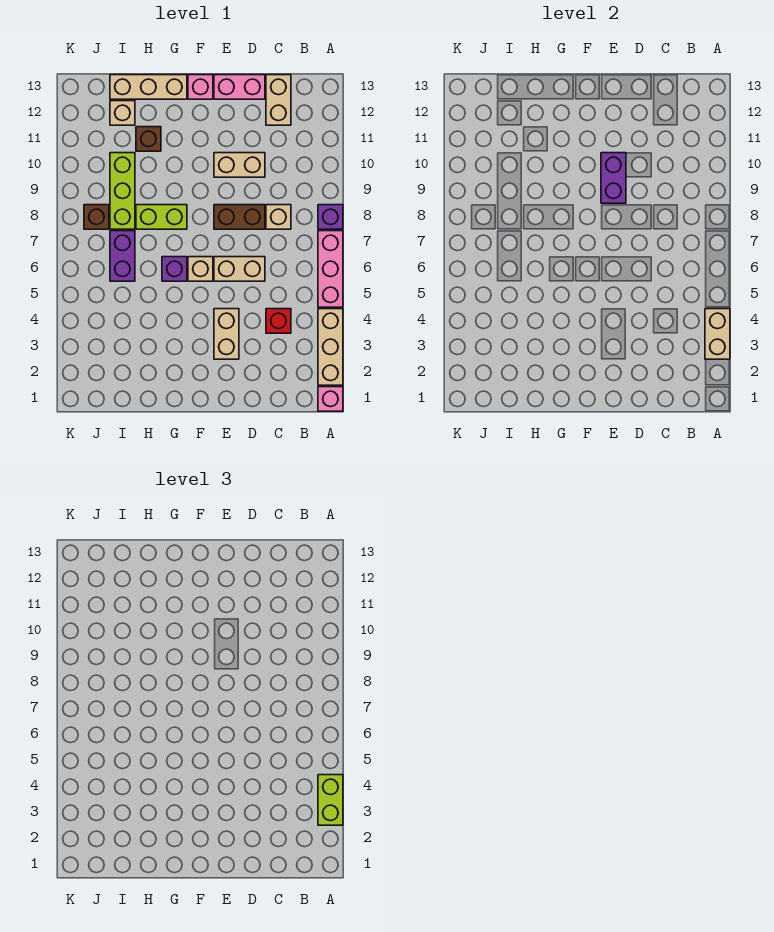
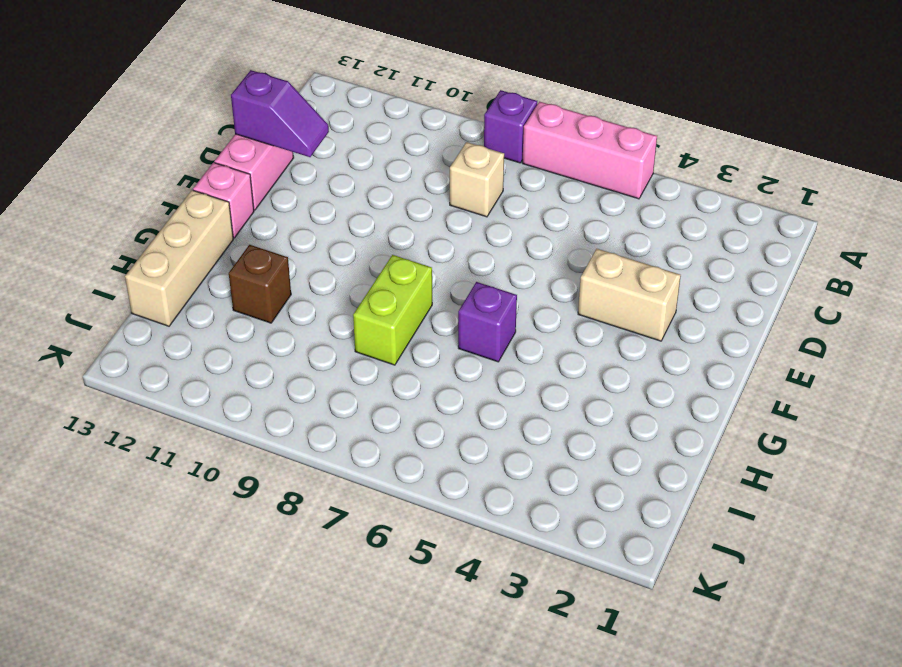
purple 1x2 slope [231,70,329,157] -> none
none -> pink 1x1 brick [318,387,343,411]
none -> tan 1x3 brick [318,309,343,385]
none -> red 1x1 brick [266,309,291,333]

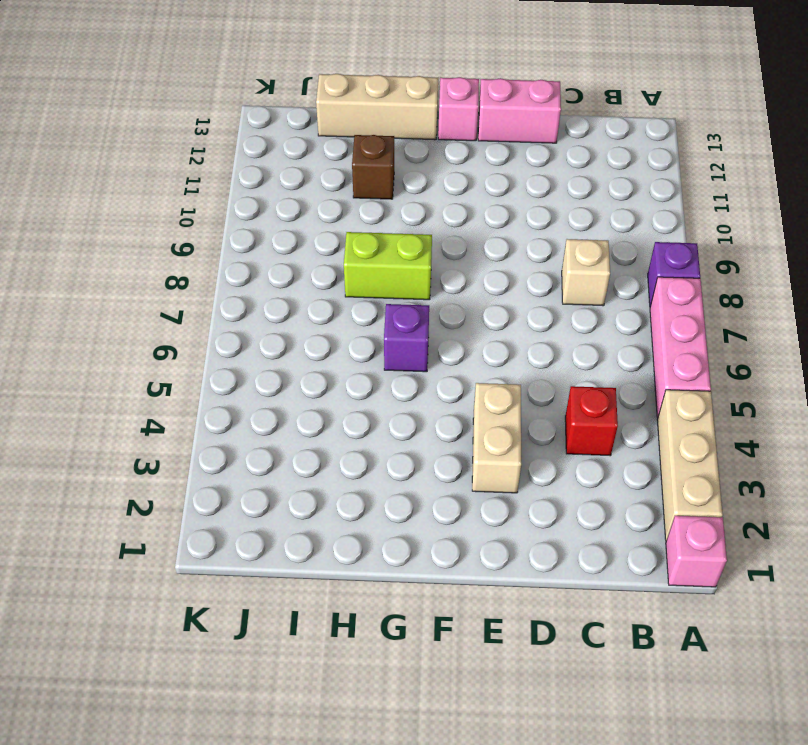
none -> tan 1x2 brick [266,75,291,125]
none -> tan 1x2 brick [214,257,265,281]
none -> brown 1x2 brick [214,205,265,229]

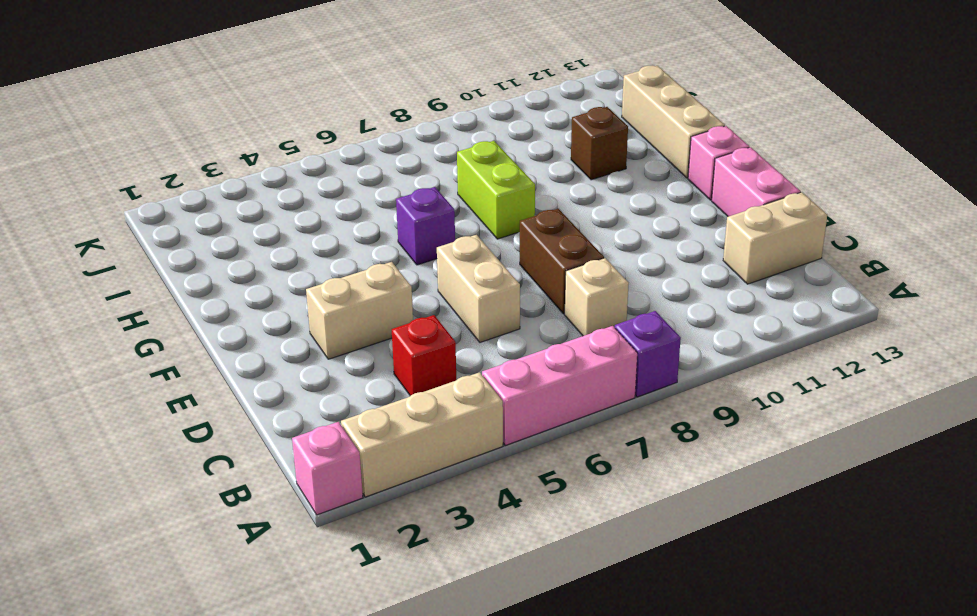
none -> tan 1x2 brick [214,153,265,177]
none -> tan 1x1 brick [188,257,213,281]
none -> purple 1x2 brick [110,231,135,281]

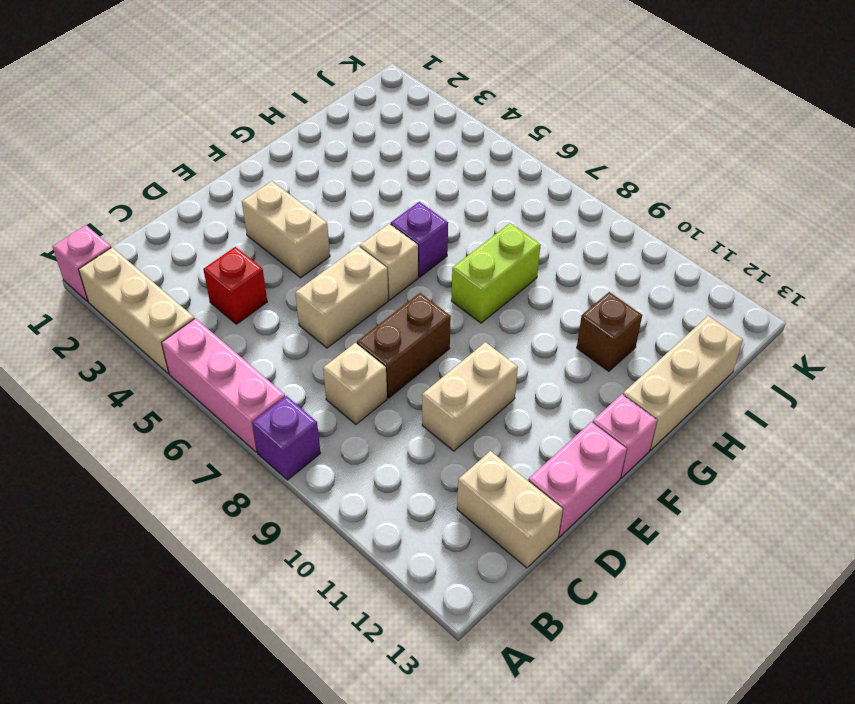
none -> purple 1x2 brick [110,231,135,281]
none -> lime 1x3 brick [110,153,135,229]
none -> tan 1x1 brick [110,101,135,125]

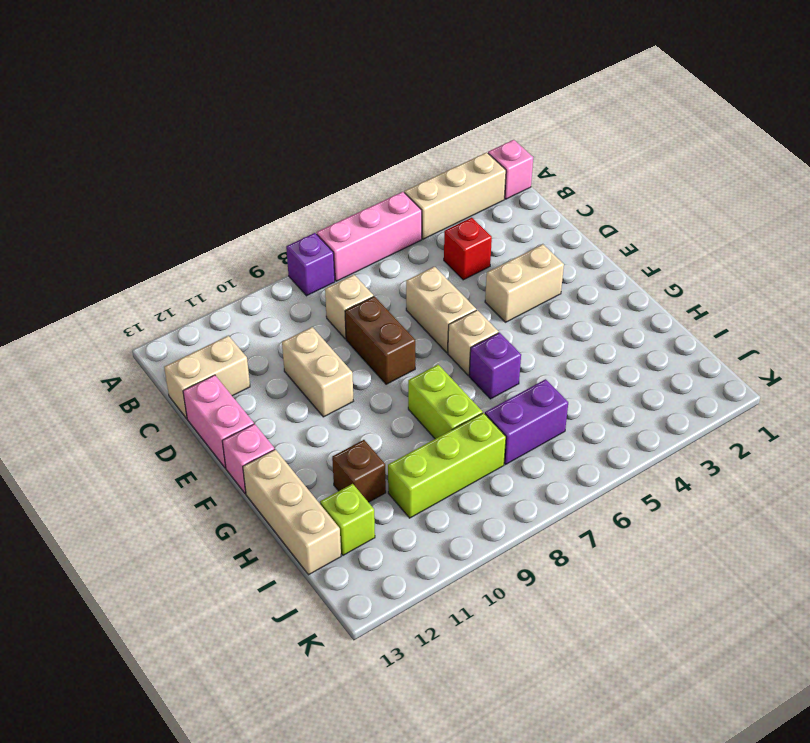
lime 1x1 brick [320,484,375,555] -> tan 1x1 brick [110,101,135,125]
none -> brown 1x1 brick [84,205,109,229]
none -> tan 1x2 brick [705,309,730,359]
none -> purple 1x2 brick [601,153,626,203]

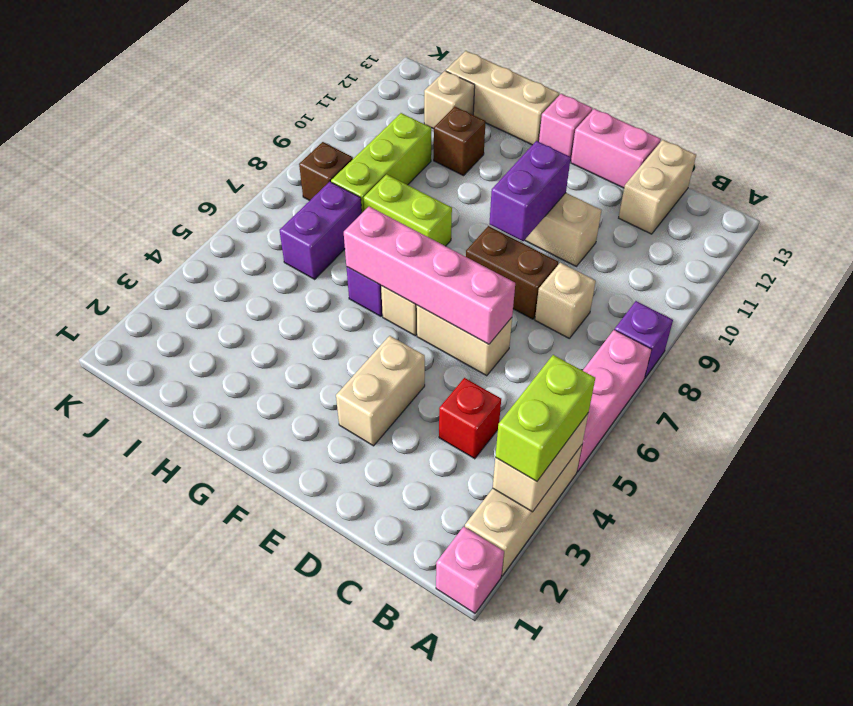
pink 1x4 brick [344,207,515,344] -> none

